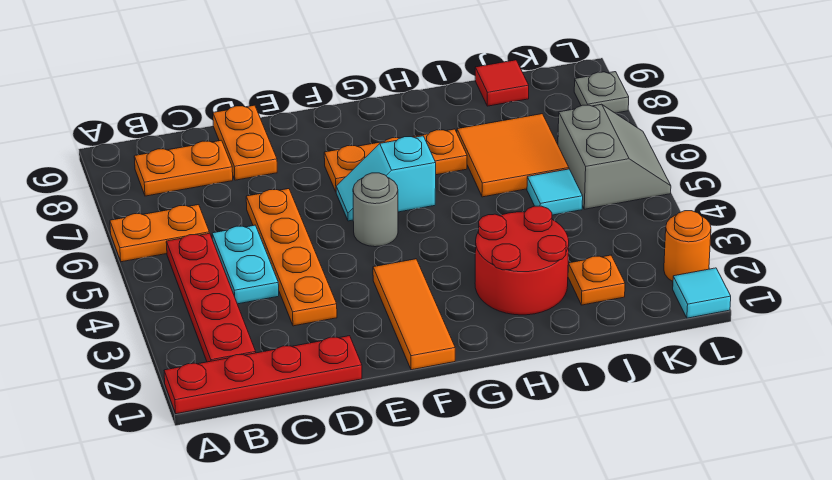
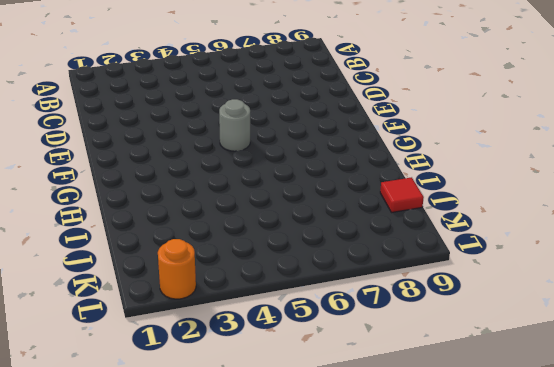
none -> red 1x4 plate [164,336,362,414]
none -> orange 1x2 plate [110,205,209,262]
none -> red 1x4 plate [166,233,256,362]

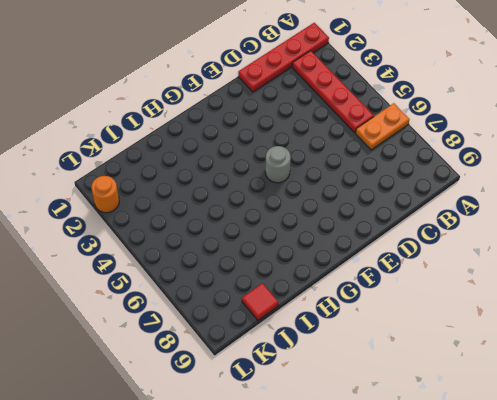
none -> orange 1x2 plate [134,140,233,196]
none -> cyan 1x2 plate [212,225,279,304]
none -> orange 1x4 plate [246,189,337,326]

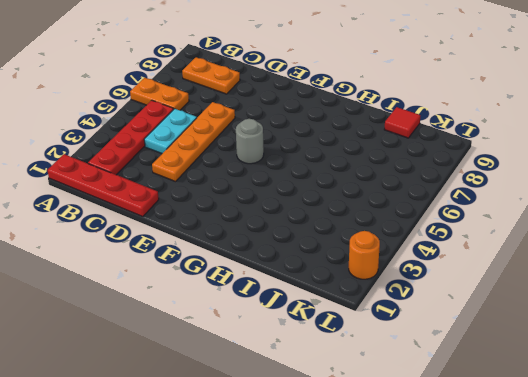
none -> orange 1x2 plate [213,105,277,180]
none -> orange 1x3 tile [373,259,455,370]
none -> cyan 1x2 slope [336,136,436,221]

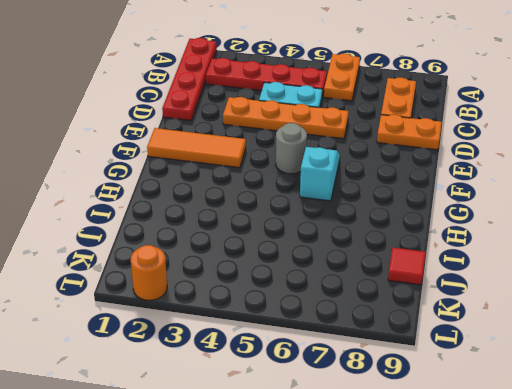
none -> orange 1x3 plate [324,129,467,192]
none -> red 2x2 round brick [475,206,569,315]
none -> orange 2x2 tile [457,114,569,197]

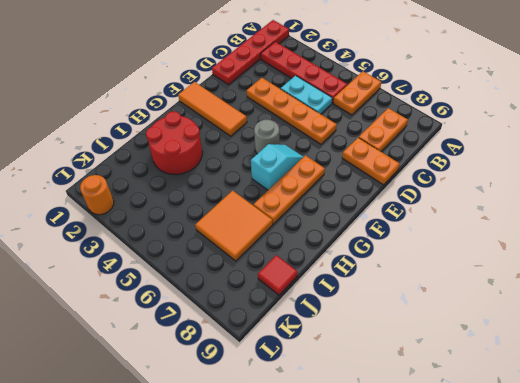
none -> orange 1x1 plate [568,255,625,305]
none -> cyan 1x1 tile [527,169,583,215]
none -> grey 2x2 slope [558,104,671,209]

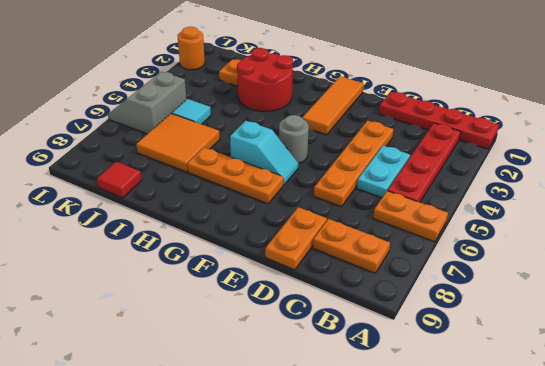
none -> cyan 1x1 tile [673,268,731,318]
none -> grey 1x1 plate [574,72,629,113]

